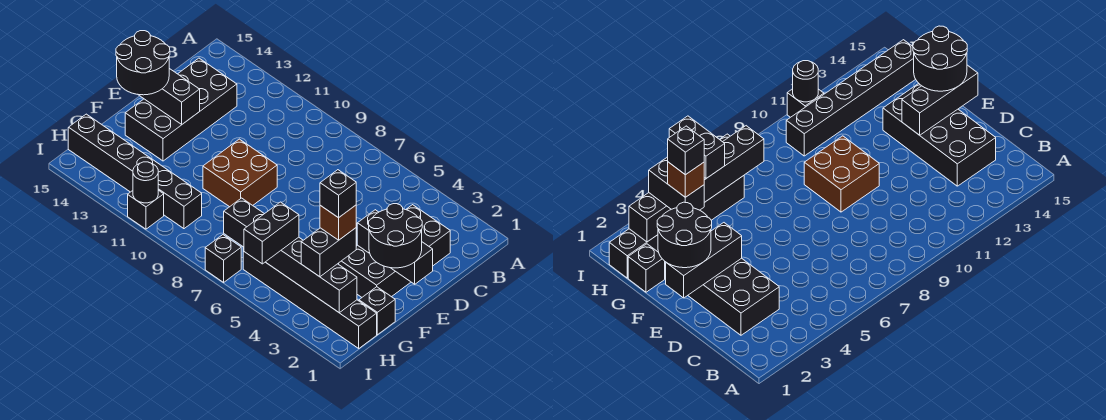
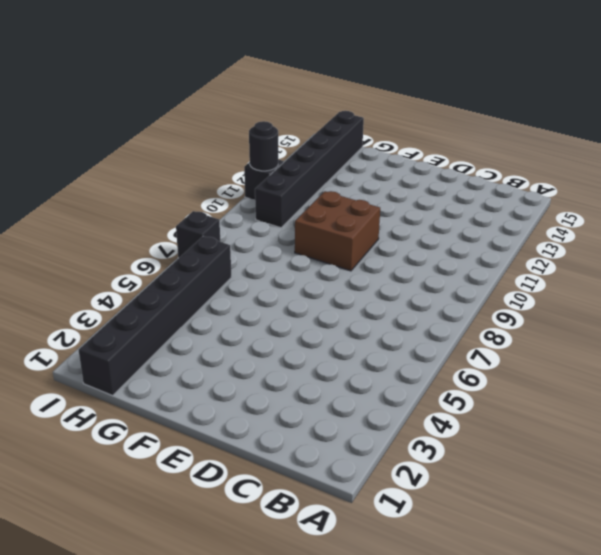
none -> black 2x4 brick [339,205,450,297]
none -> black 2x4 brick [125,58,237,161]
none -> black 1x1 brick [359,287,395,335]

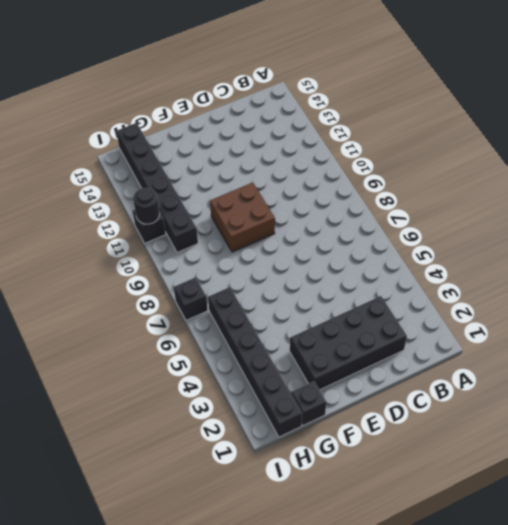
none -> black 2x4 brick [125,58,237,161]
none -> black 1x3 brick [357,210,433,284]
none -> black 1x3 brick [139,69,200,124]

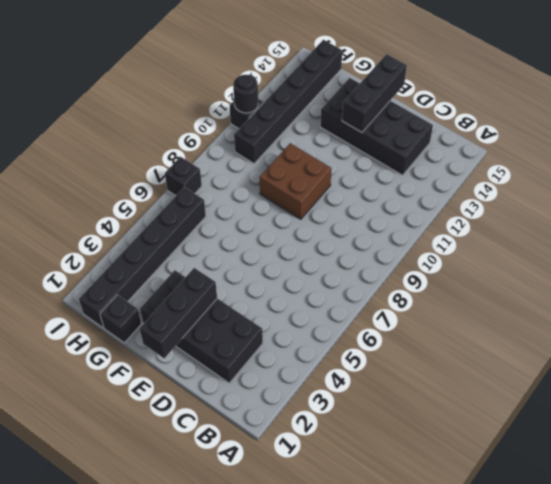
none -> black 1x6 brick [224,198,357,313]
none -> black 2x2 round brick [369,204,422,268]
none -> black 2x2 round brick [116,31,170,95]

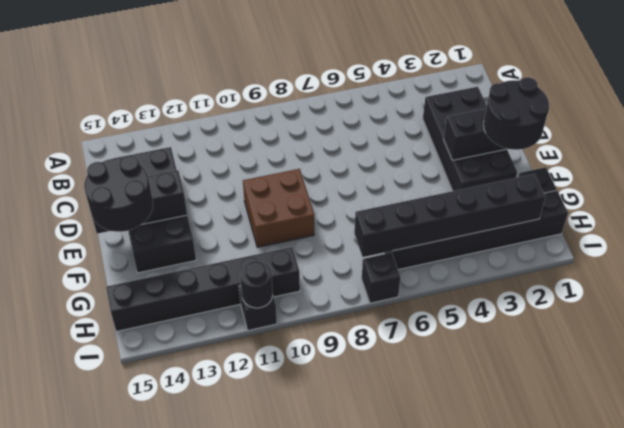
none -> black 1x2 brick [301,228,356,277]
none -> black 1x2 brick [244,202,299,264]
none -> brown 1x1 brick [320,205,356,240]

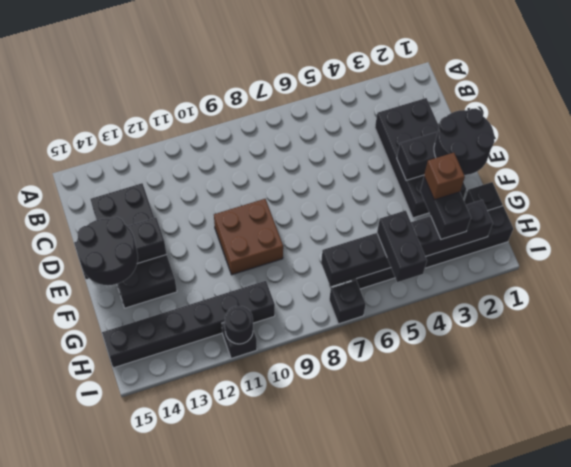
none -> black 1x1 brick [320,170,356,218]

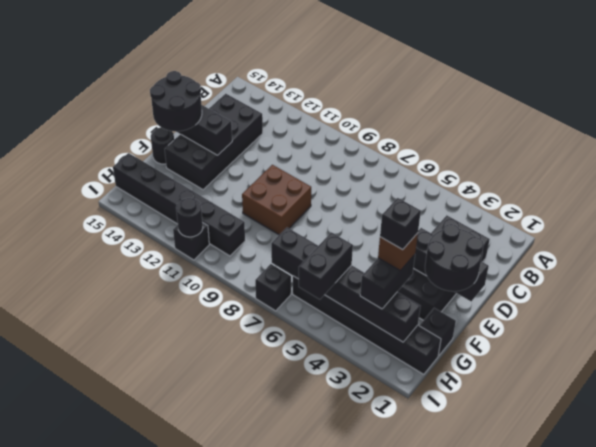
black 1x1 round brick [151,127,174,164] -> none

